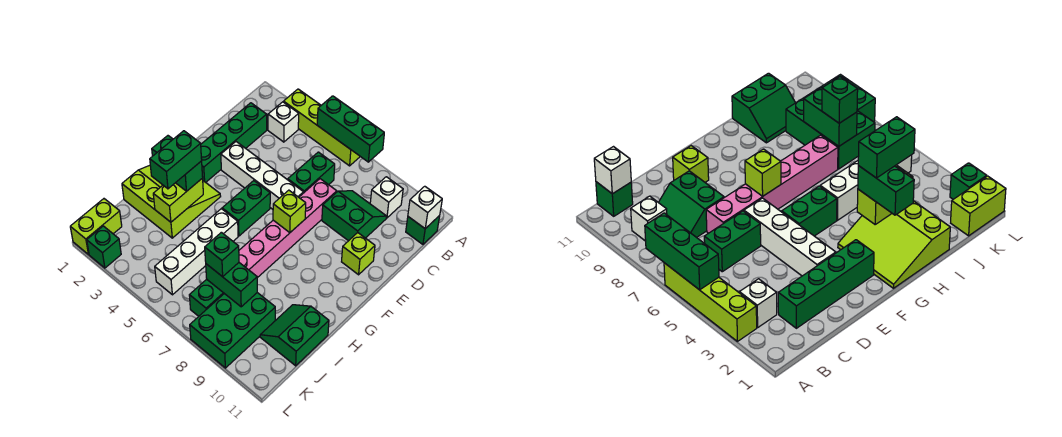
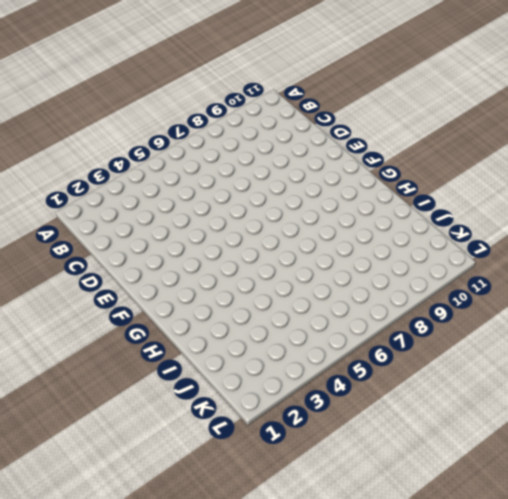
none -> lime 1x4 brick [284,89,360,166]
none -> white 1x1 brick [268,102,299,142]
none -> white 1x1 brick [370,177,403,218]

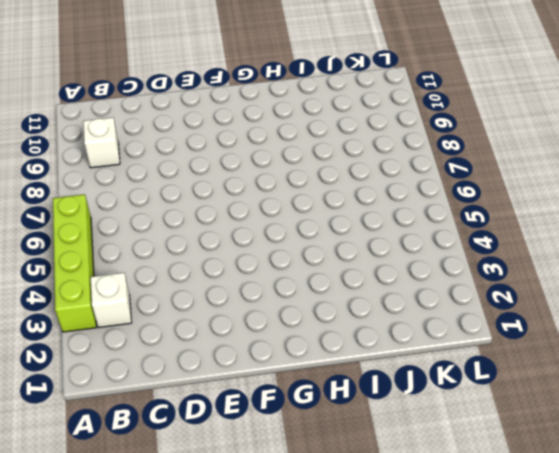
none -> green 1x1 brick [406,216,440,244]
none -> green 1x4 brick [201,103,267,182]
none -> green 1x2 brick [288,152,335,193]

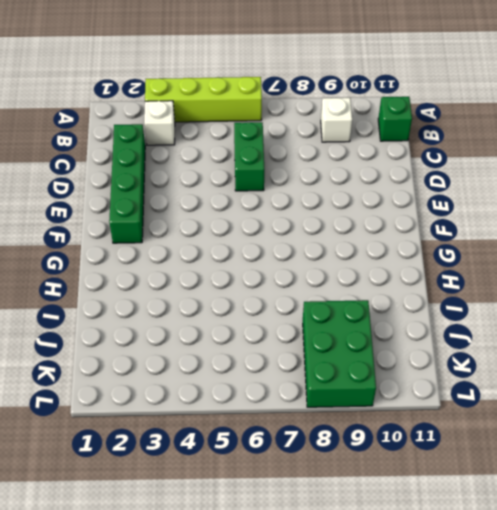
none -> green 2x2 slope [322,191,386,241]
none -> pink 1x6 brick [239,179,337,278]
none -> white 1x4 brick [221,142,303,209]

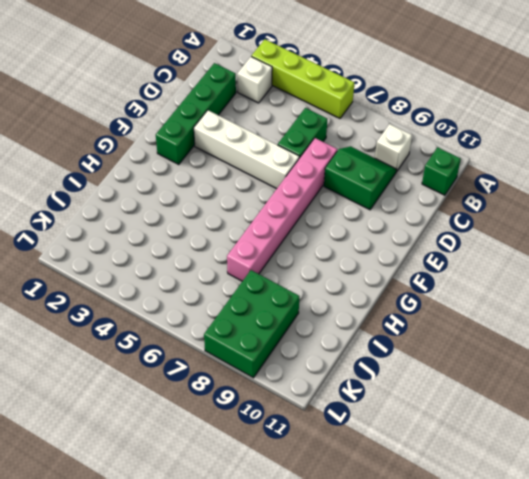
none -> lime 1x1 brick [342,233,375,275]
none -> green 1x2 brick [222,181,270,236]
none -> lime 3x3 slope [122,165,221,238]

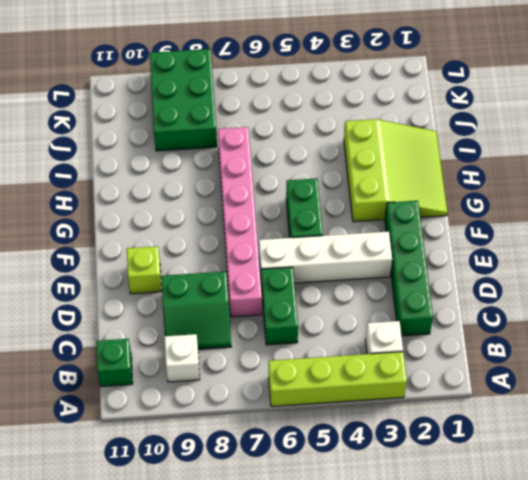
lime 3x3 slope [344,119,447,222] -> lime 3x3 slope turned to [122,165,221,238]
none -> white 1x4 brick [155,209,238,295]
none -> green 2x2 slope [260,305,329,366]
none -> green 1x2 brick [189,279,224,316]

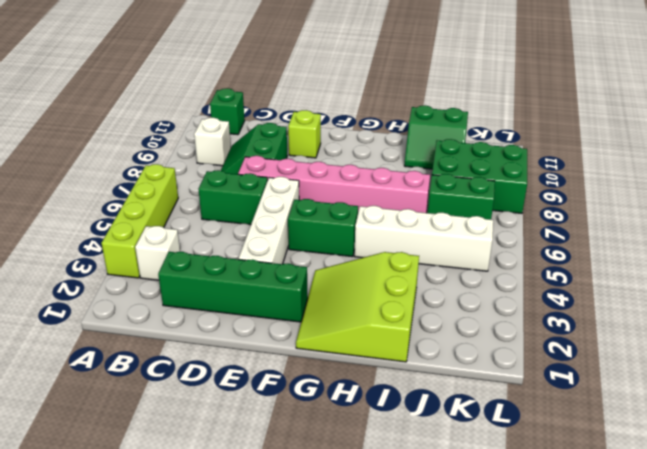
none -> lime 1x2 brick [70,199,122,254]
none -> green 1x1 brick [87,226,121,268]
none -> green 1x3 brick [317,96,384,162]

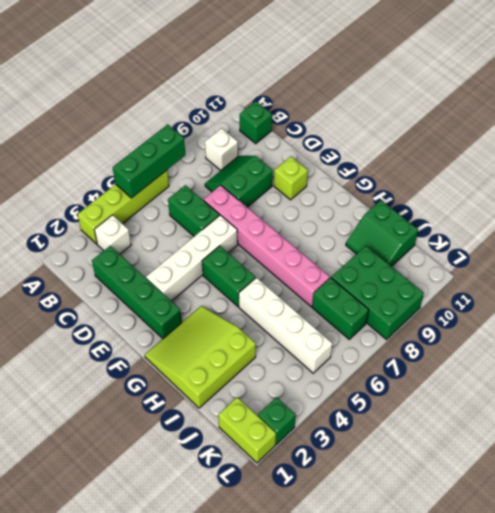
none -> white 1x1 brick [408,186,442,229]
none -> lime 1x1 brick [273,190,306,233]
none -> lime 1x2 brick [153,178,203,222]

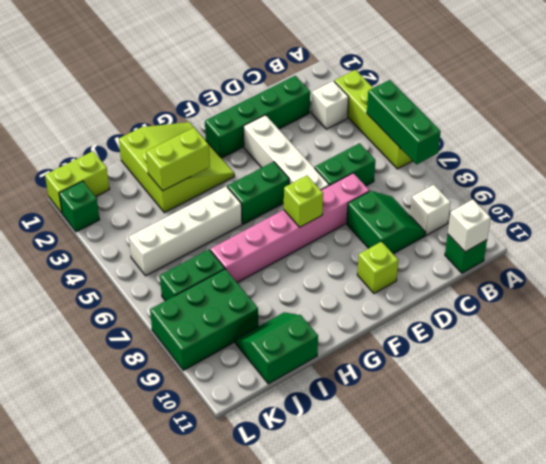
none -> green 1x2 brick [206,263,257,307]
none -> green 1x2 brick [152,136,203,191]
none -> green 1x1 brick [205,232,239,277]

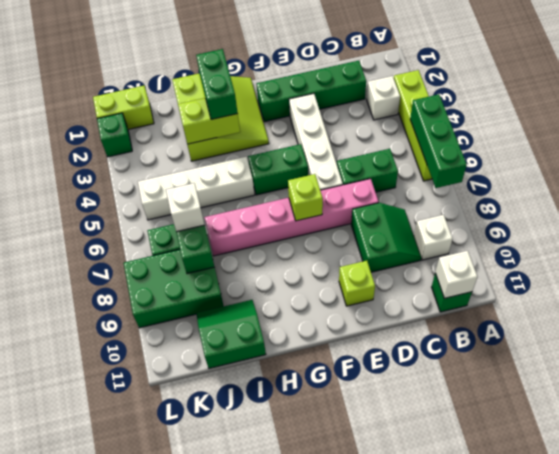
white 1x1 brick [166,183,205,232] -> green 1x1 brick [205,232,239,277]
none -> green 1x2 brick [150,131,202,189]

